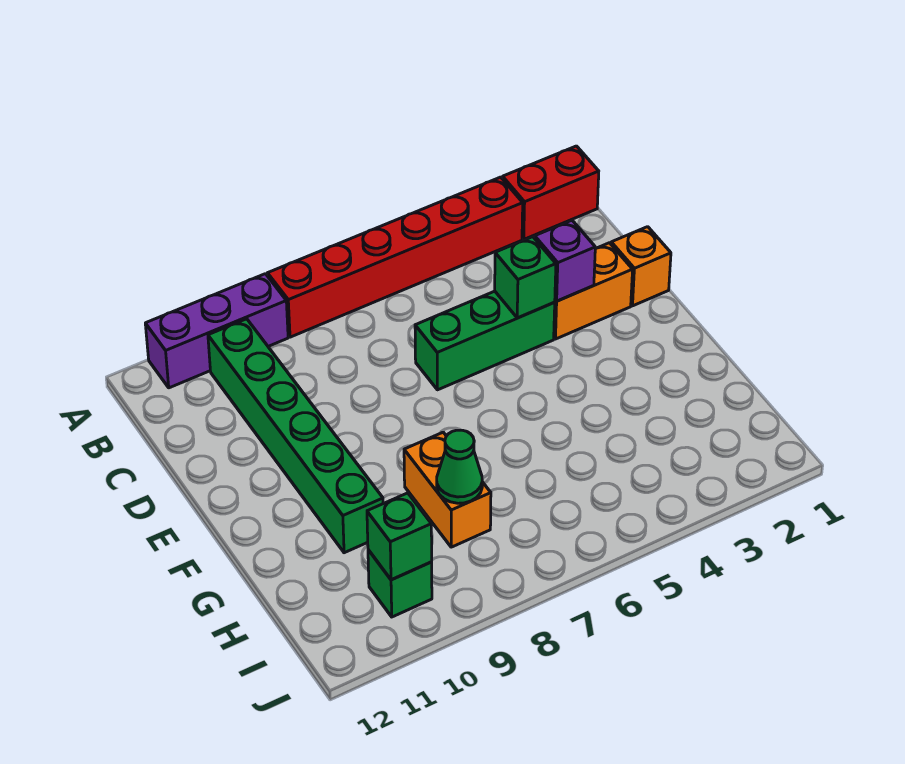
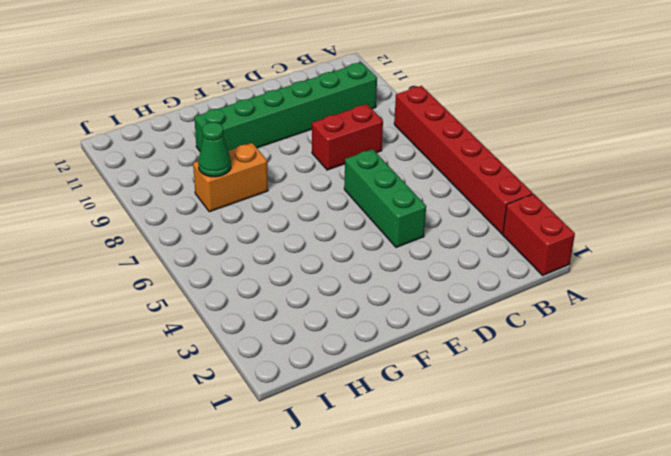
red 1x2 brick [312,104,383,170] -> none
none -> purple 1x3 brick [145,274,288,388]
none -> orange 1x1 brick [611,227,671,306]
none -> orange 1x2 brick [554,243,633,339]

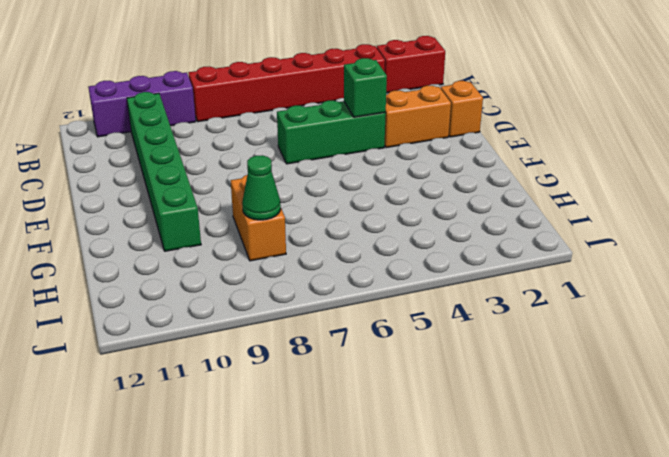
none -> green 1x1 brick [368,550,432,617]
none -> purple 1x1 brick [535,220,595,301]
none -> green 1x1 brick [367,493,432,580]

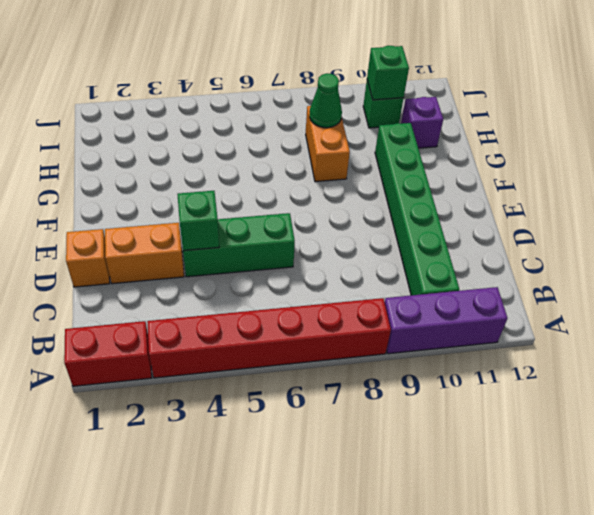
purple 1x1 brick [401,97,443,148] -> purple 1x1 brick moved to [535,220,595,301]

